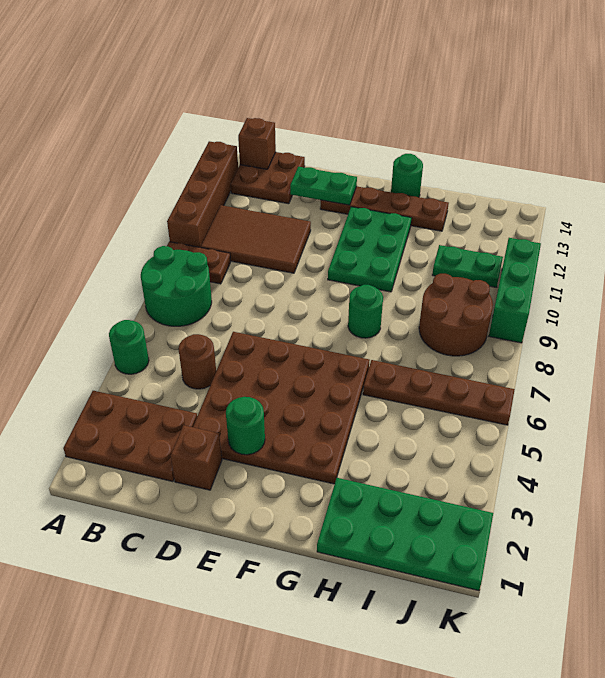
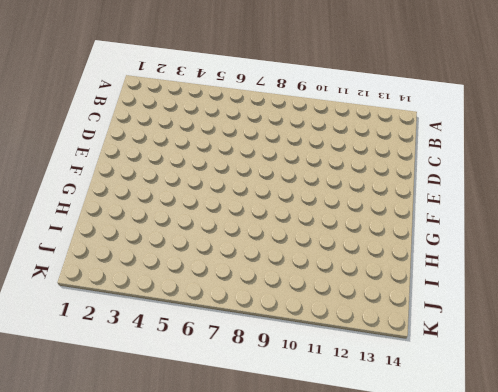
none -> brown 2x3 plate [63,391,197,482]
none -> green 1x1 round brick [109,320,149,374]
none -> green 2x2 round brick [141,246,212,326]

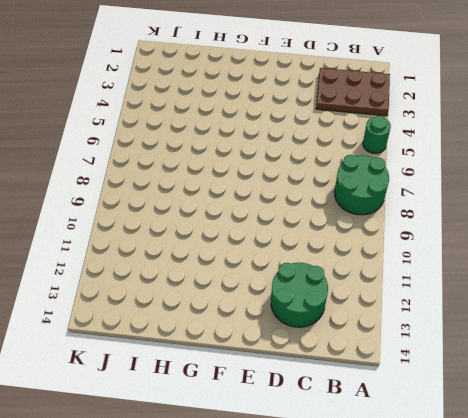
green 2x2 round brick [271,263,328,327] -> brown 2x2 plate [231,152,305,204]
none -> brown 1x2 plate [167,242,231,284]
none -> brown 1x4 brick [167,141,238,248]
none -> brown 2x3 tile [201,205,311,273]

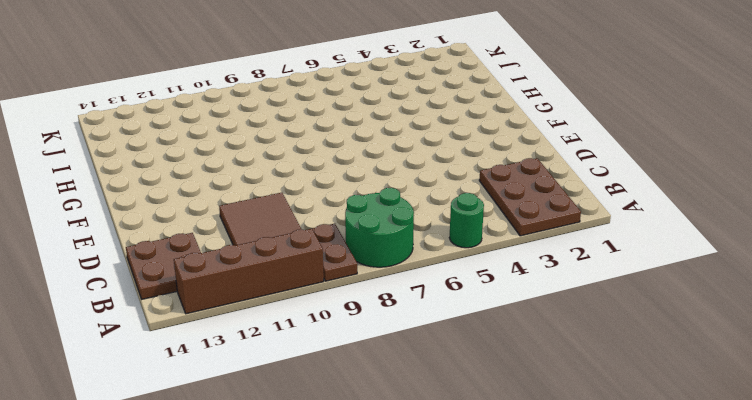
none -> brown 1x1 round brick [178,334,216,389]
none -> brown 1x1 brick [170,425,222,490]
none -> brown 4x4 plate [193,332,369,484]

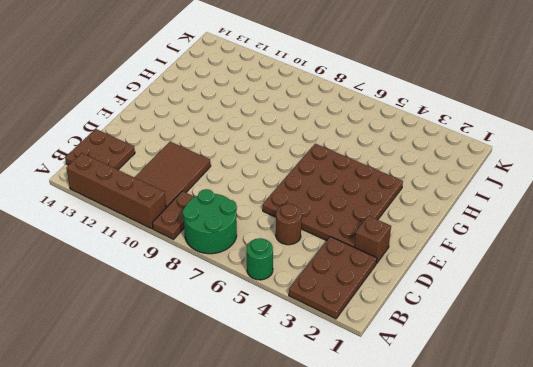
none -> brown 1x4 plate [320,186,449,231]
none -> green 2x3 plate [328,207,412,292]
none -> green 1x1 round brick [348,285,383,338]

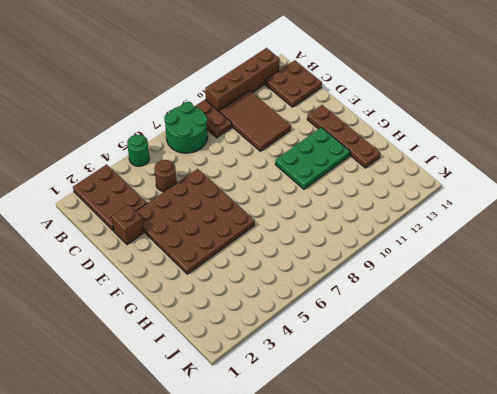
none -> green 1x1 round brick [348,285,383,338]
none -> green 1x1 round brick [391,154,423,197]
none -> green 2x4 plate [317,478,493,591]

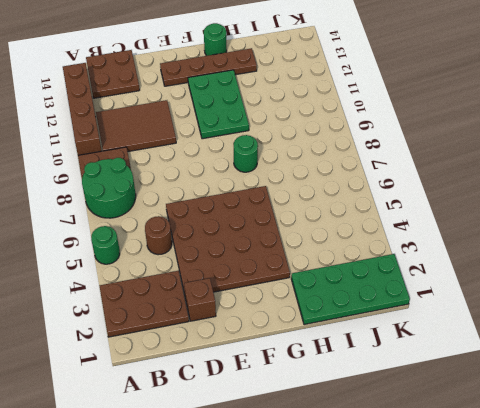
none -> brown 1x4 plate [363,360,515,425]
none -> brown 2x2 round brick [419,274,493,356]
none -> green 1x2 plate [432,245,503,287]

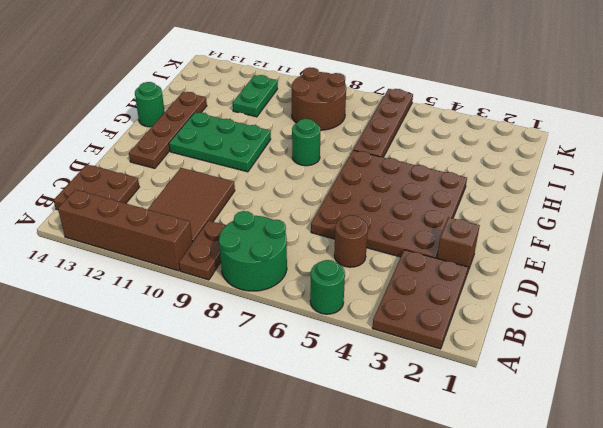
none -> green 2x4 plate [317,478,493,591]
none -> green 1x3 brick [489,238,541,343]
none -> brown 1x1 brick [238,118,276,169]

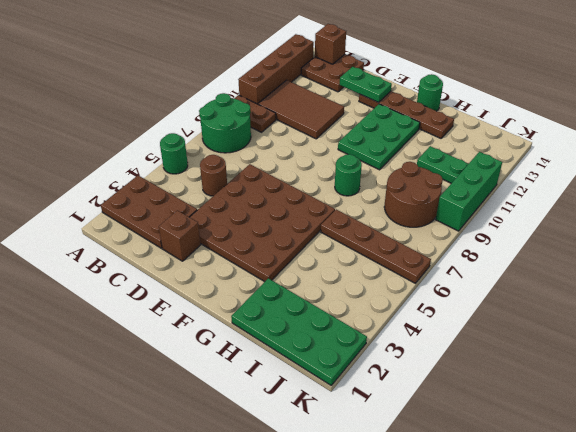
none -> green 1x1 round brick [226,397,265,455]

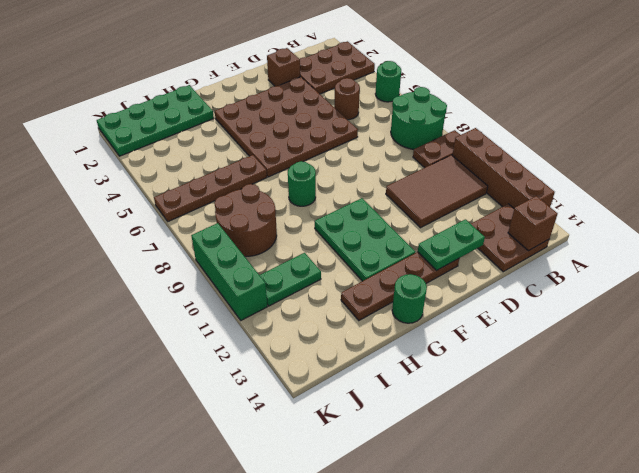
none -> green 1x1 round brick [226,397,265,455]

